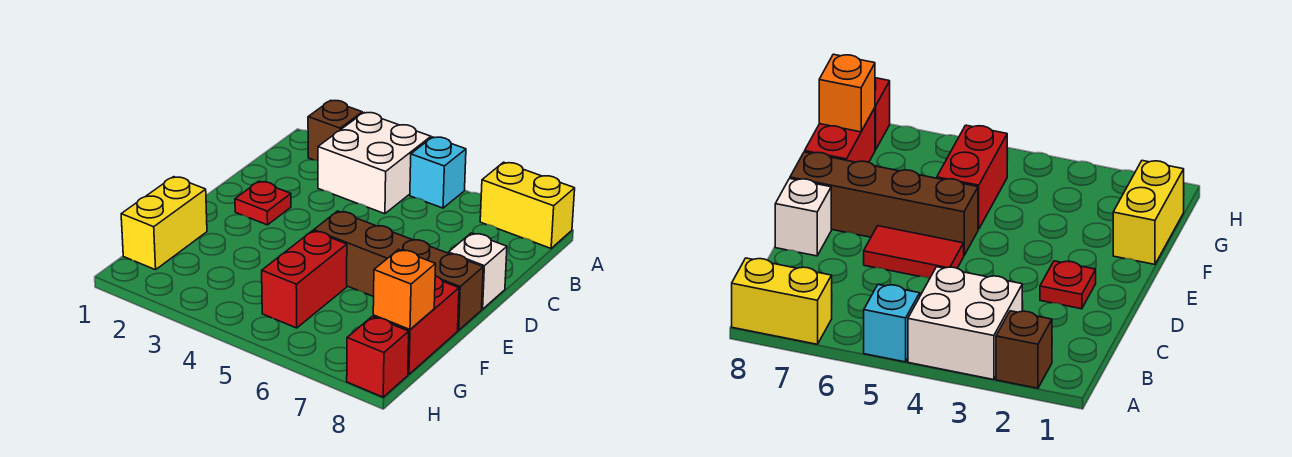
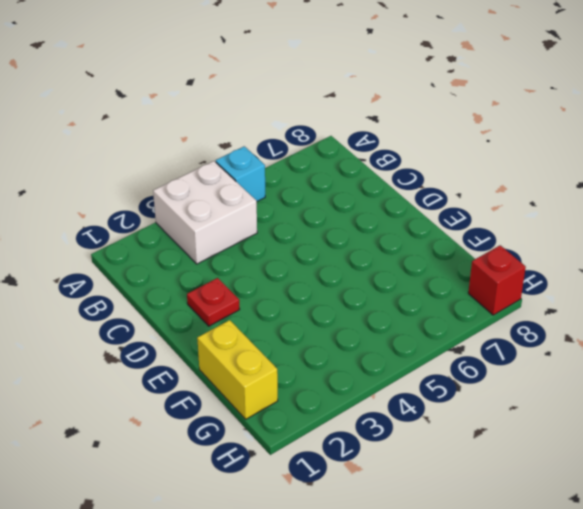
none -> brown 1x1 brick [308,100,362,161]
none -> yellow 1x2 brick [480,162,575,248]
none -> red 1x2 tile [864,226,964,278]

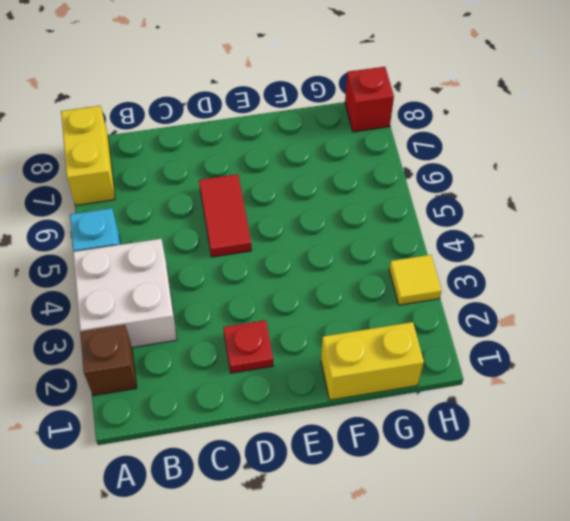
yellow 1x1 tile [389,255,442,305] -> none
none -> white 1x1 brick [448,233,507,309]
none -> brown 1x4 brick [314,211,483,330]
none -> red 1x2 brick [262,231,347,328]

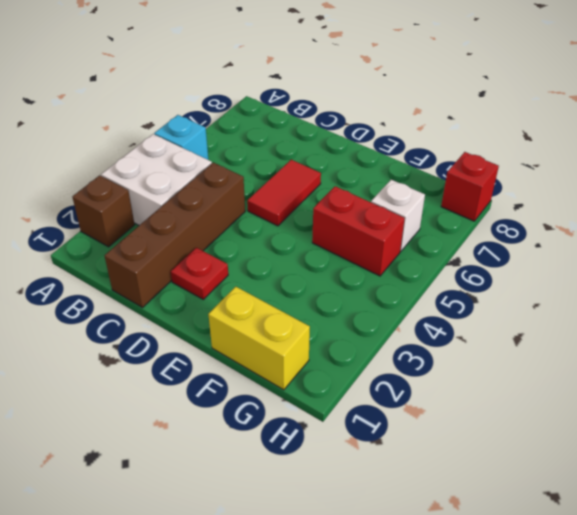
brown 1x4 brick [105,162,245,308] -> brown 1x4 brick moved to [314,211,483,330]
white 1x1 brick [371,179,425,251] -> white 1x1 brick moved to [448,233,507,309]
none -> yellow 1x2 brick [480,162,575,248]
none -> red 1x2 brick [373,276,459,374]
none -> orange 1x1 brick [373,249,436,329]

